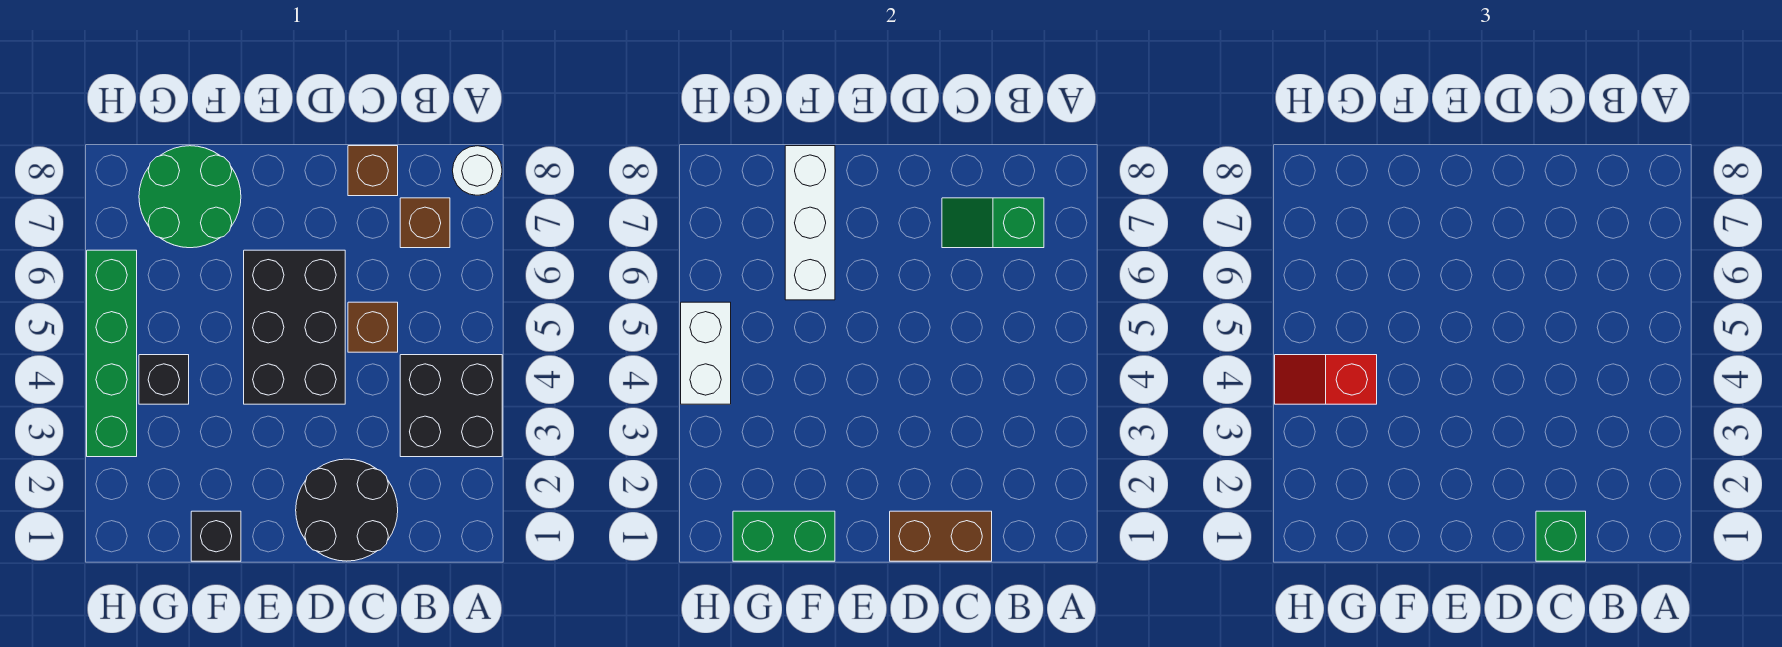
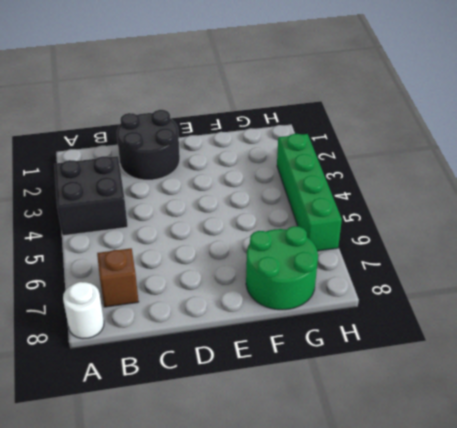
none -> brown 1x1 brick [348,302,398,352]
none -> brown 1x1 brick [348,146,398,196]
none -> black 2x3 brick [244,250,345,404]

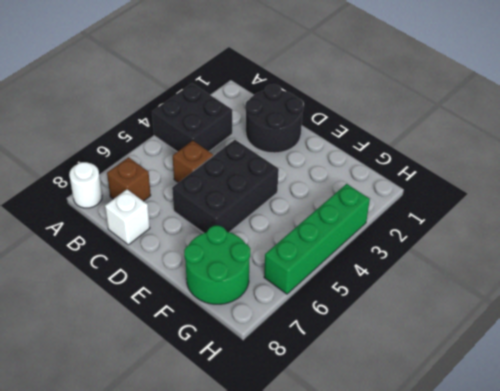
white 1x1 brick [105,189,150,245] -> brown 1x1 brick [348,146,398,196]
none -> black 1x1 brick [191,511,241,561]
none -> black 1x1 brick [139,355,189,404]
none -> green 1x2 slope [942,198,1044,248]

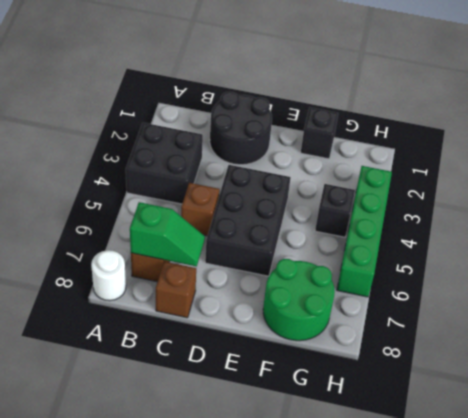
none -> brown 1x2 brick [890,511,992,561]
none -> green 1x2 brick [733,511,835,561]
none -> white 1x3 brick [785,146,835,300]

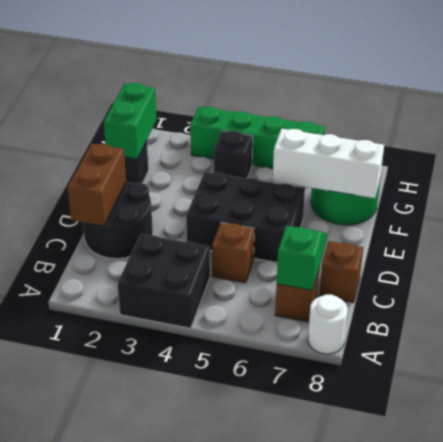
none -> white 1x2 brick [681,302,731,404]
none -> green 1x1 brick [1536,511,1586,561]
none -> red 1x2 slope [1275,355,1377,404]

